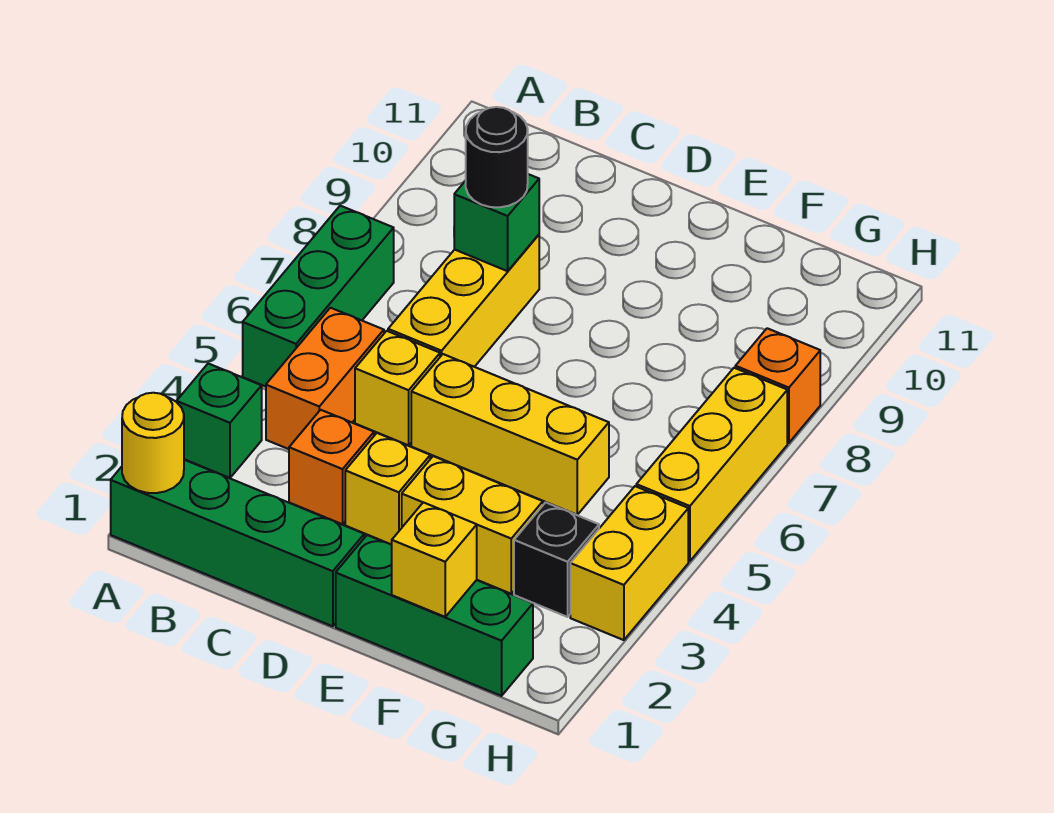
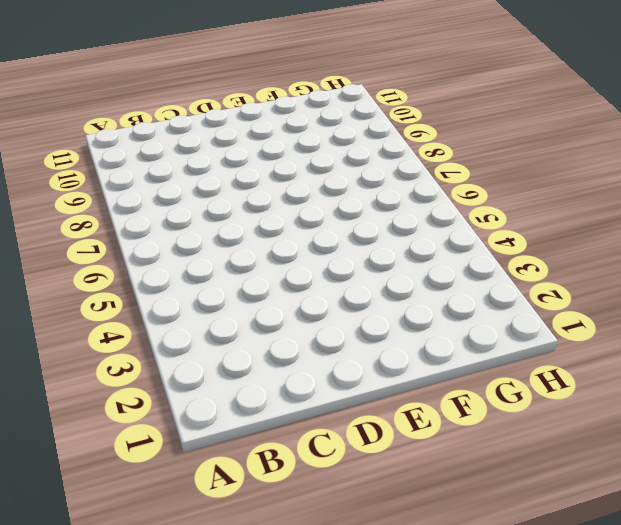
none -> green 1x4 brick [111,460,364,626]
none -> green 1x1 brick [177,364,262,478]
none -> green 1x3 brick [243,206,394,387]

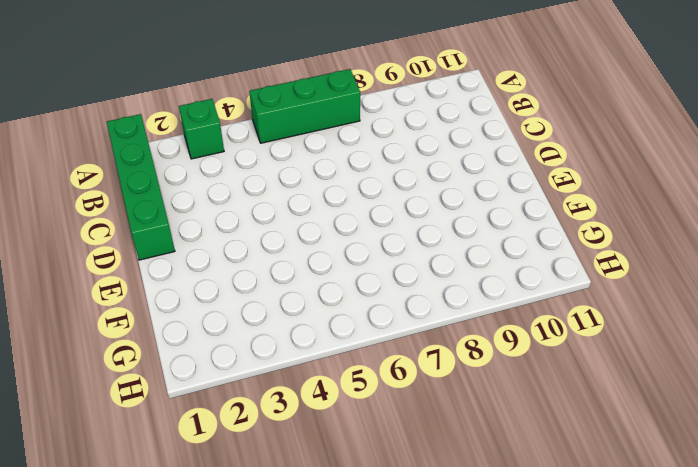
none -> orange 1x2 brick [266,308,384,449]
none -> orange 1x1 brick [289,410,374,524]
none -> yellow 1x1 brick [355,331,440,445]

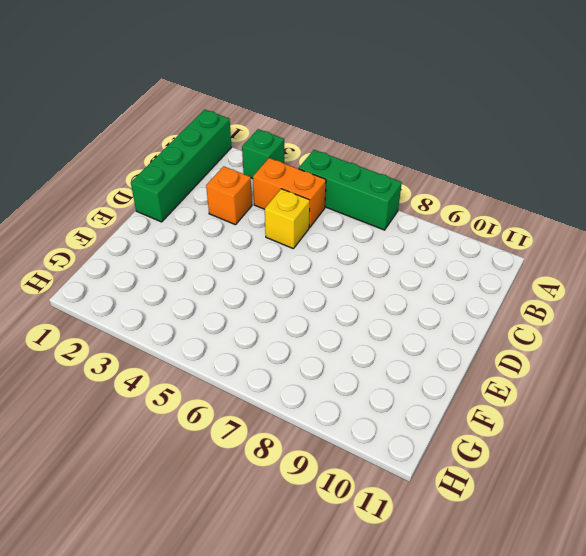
none -> yellow 1x3 brick [388,235,539,367]
none -> yellow 1x1 brick [345,433,430,545]
none -> yellow 1x3 brick [411,354,609,515]

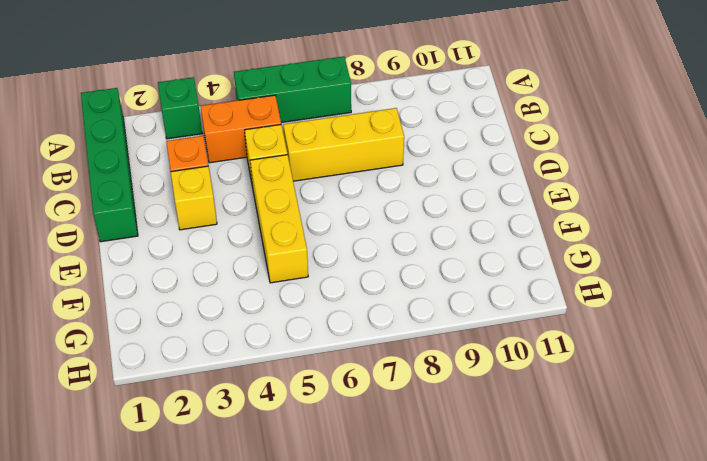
none -> green 1x3 brick [336,535,533,696]
none -> yellow 1x2 brick [402,456,543,594]
none -> black 1x1 brick [514,502,599,617]

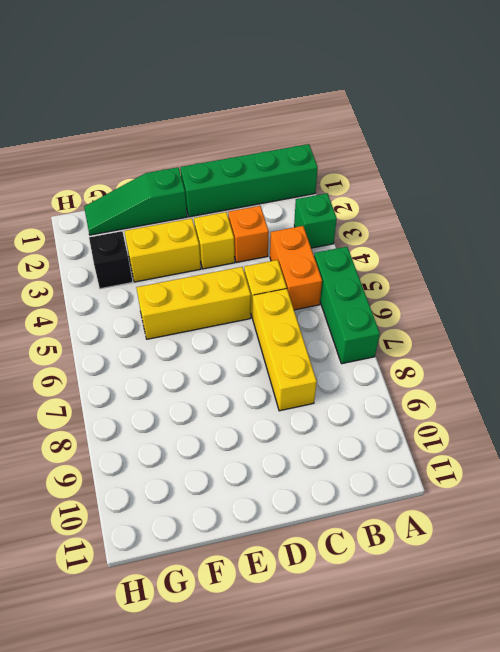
green 1x3 slope [84,167,187,235] -> green 1x3 brick [336,535,533,696]
none -> yellow 1x2 brick [570,486,688,640]
none -> yellow 1x3 brick [636,368,787,561]
none -> orange 1x1 brick [735,328,820,443]

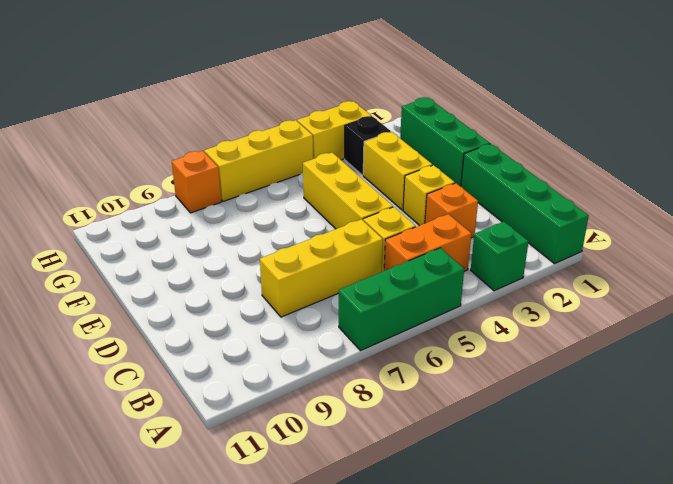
none -> yellow 1x1 round brick [122,393,184,493]
none -> green 1x1 brick [454,174,539,271]
none -> yellow 1x1 brick [392,502,477,617]

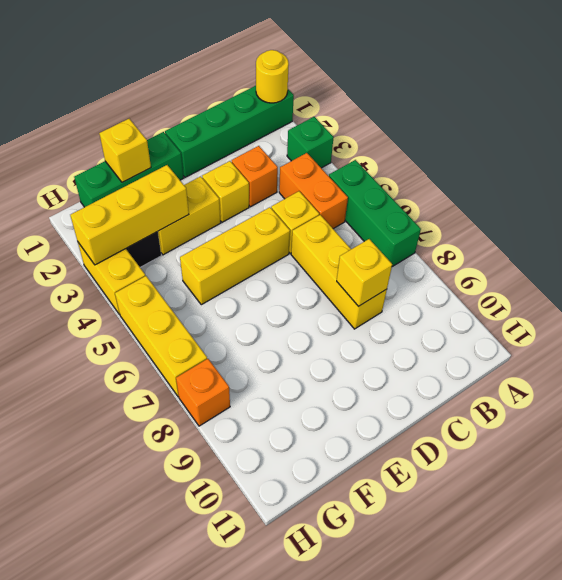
yellow 1x1 brick [337,239,392,307] -> green 1x1 brick [454,174,539,271]
yellow 1x3 brick [70,165,189,265] -> none
none -> black 1x1 round brick [465,107,528,207]

